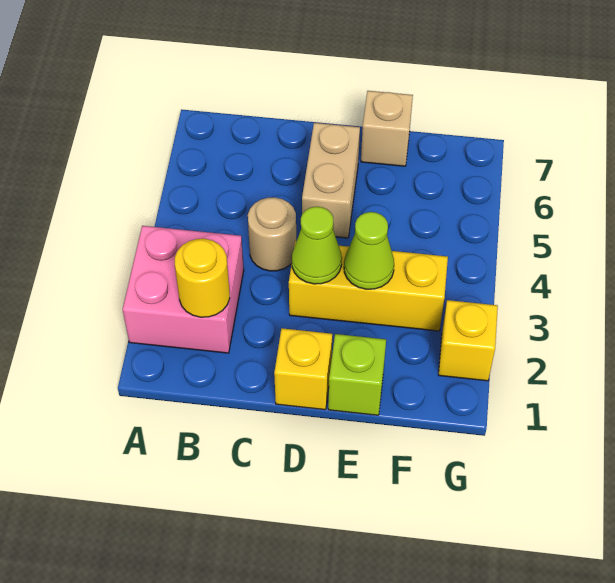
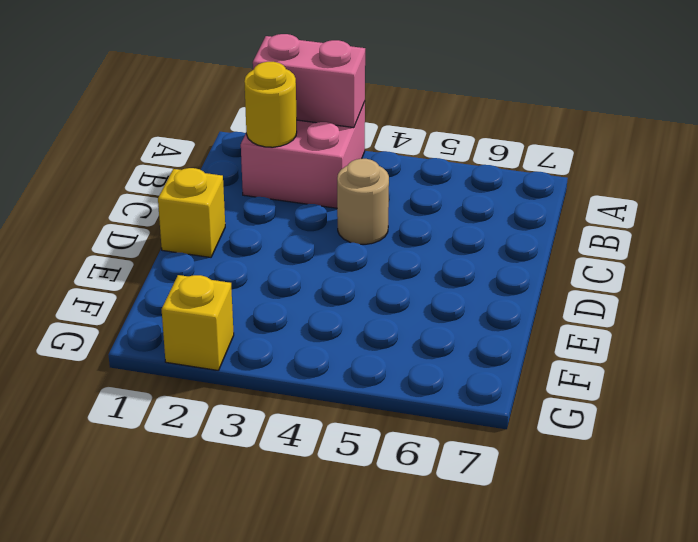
pink 1x2 brick [253,34,365,128] -> none
none -> yellow 1x3 brick [289,241,448,331]
none -> tan 1x2 brick [302,123,360,238]

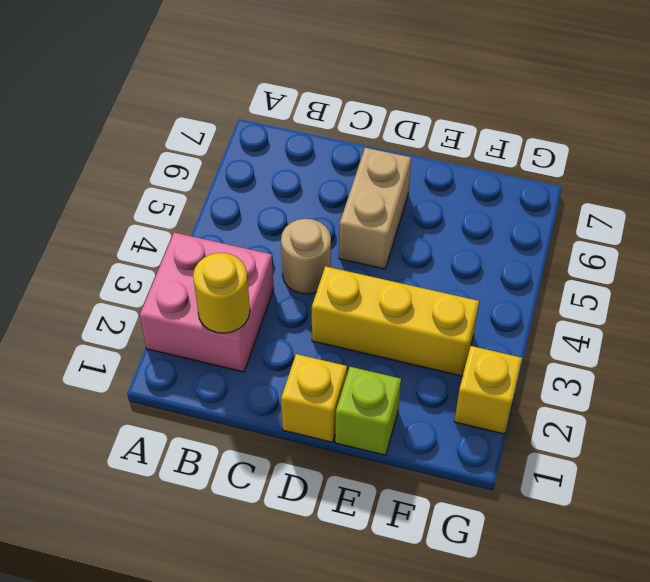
none -> tan 1x1 brick [361,91,413,166]
none -> lime 1x1 cone [292,207,342,284]

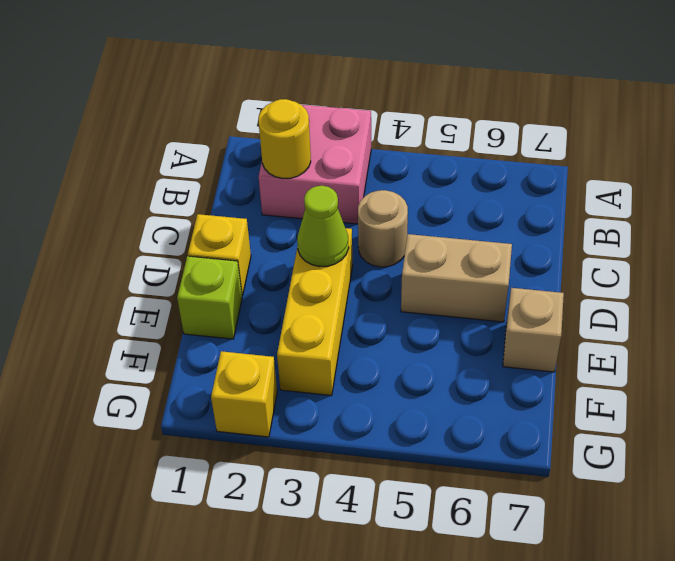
none -> lime 1x1 cone [344,212,394,289]

